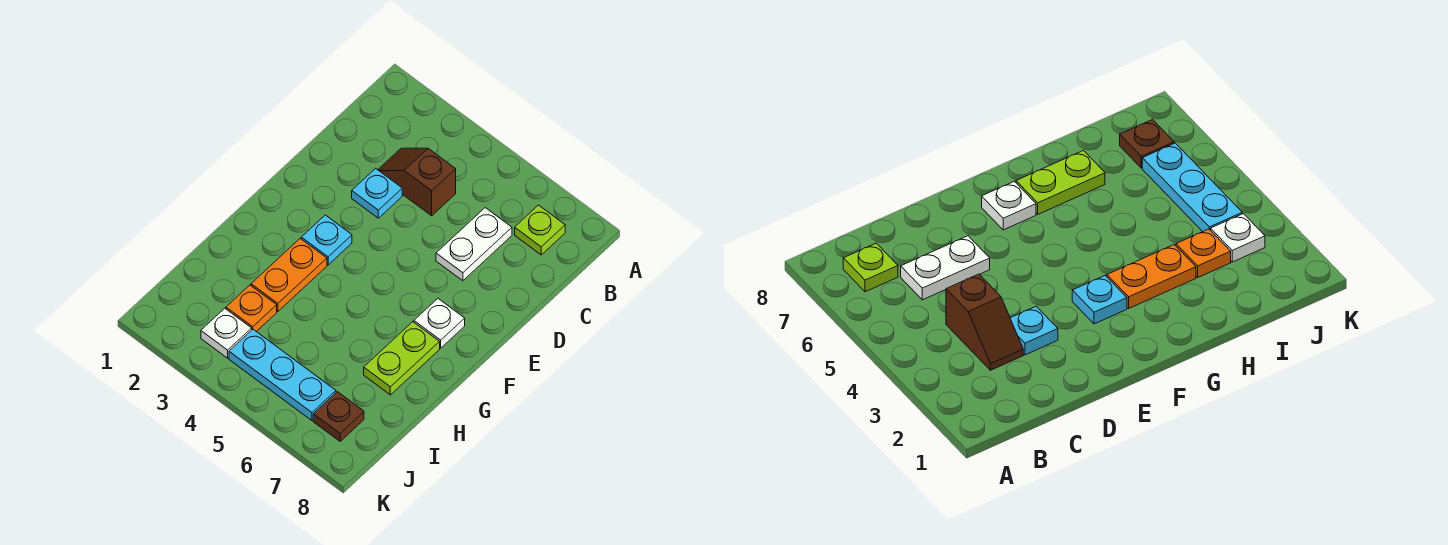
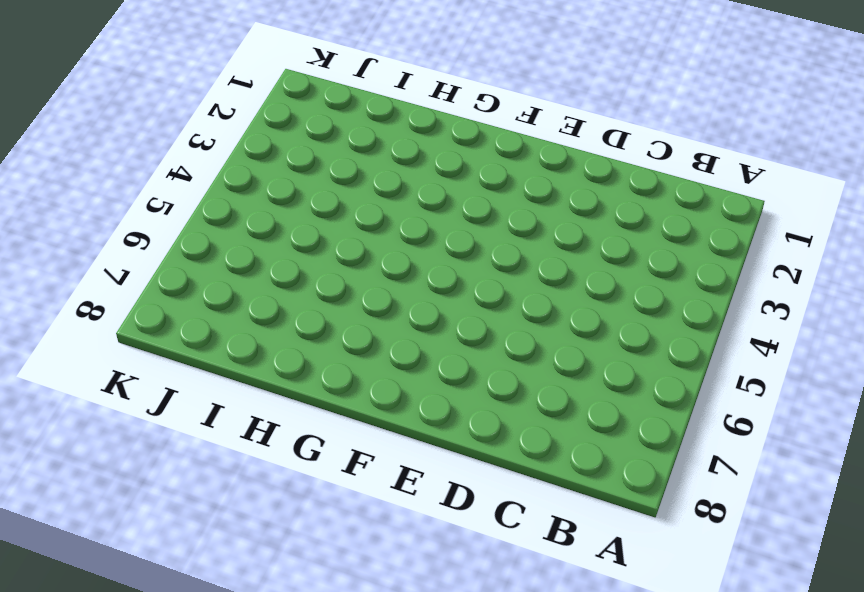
none -> lime 1x1 plate [515,205,565,255]
none -> brown 1x2 slope [378,148,456,216]
none -> white 1x2 plate [436,208,512,281]

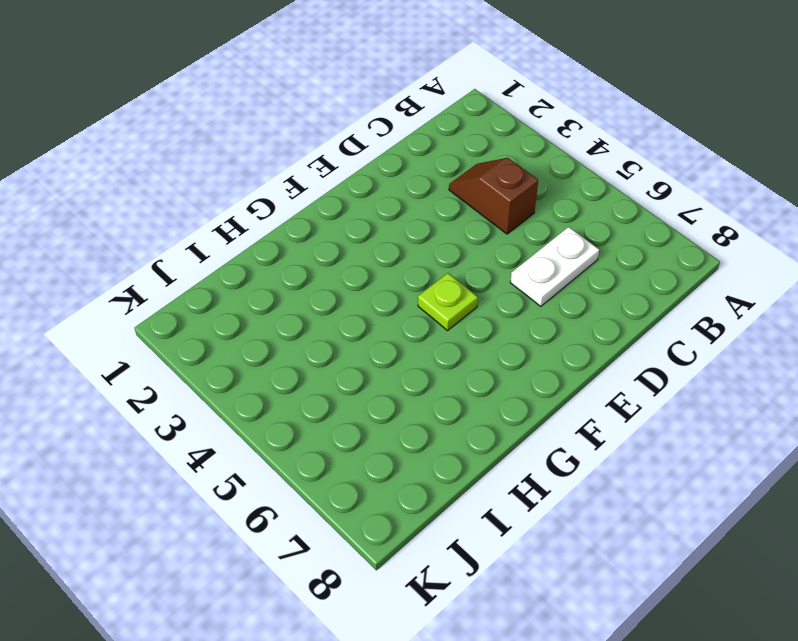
lime 1x1 plate [418,273,478,331] -> lime 1x1 plate moved to [515,205,565,255]
none -> cyan 1x1 plate [352,168,402,218]
none -> cyan 1x1 plate [301,215,352,265]
none -> white 1x1 plate [414,299,465,348]

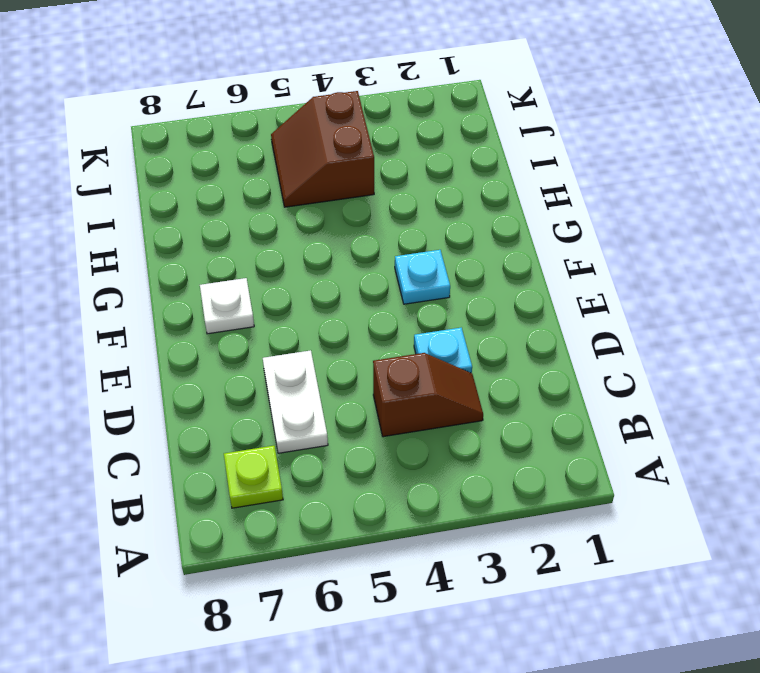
brown 2x2 slope [271,91,374,207] -> cyan 1x3 plate [229,329,336,420]
none -> orange 1x2 plate [251,238,327,311]
none -> lime 1x2 plate [364,322,440,395]
none -> orange 1x1 plate [226,285,277,332]

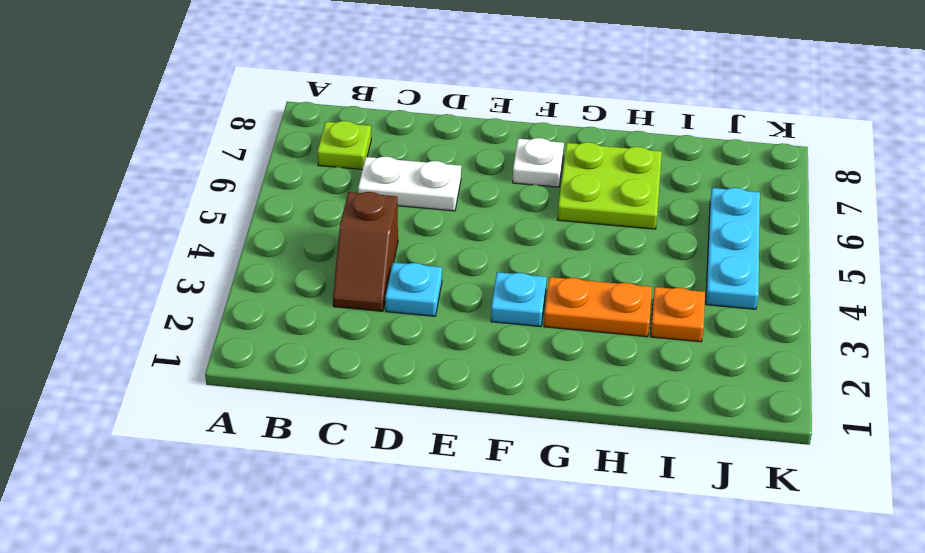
lime 2x2 plate [557,142,662,229] -> lime 1x2 plate [364,322,440,395]
none -> white 1x1 plate [201,308,252,358]
none -> brown 1x1 plate [313,392,364,441]

